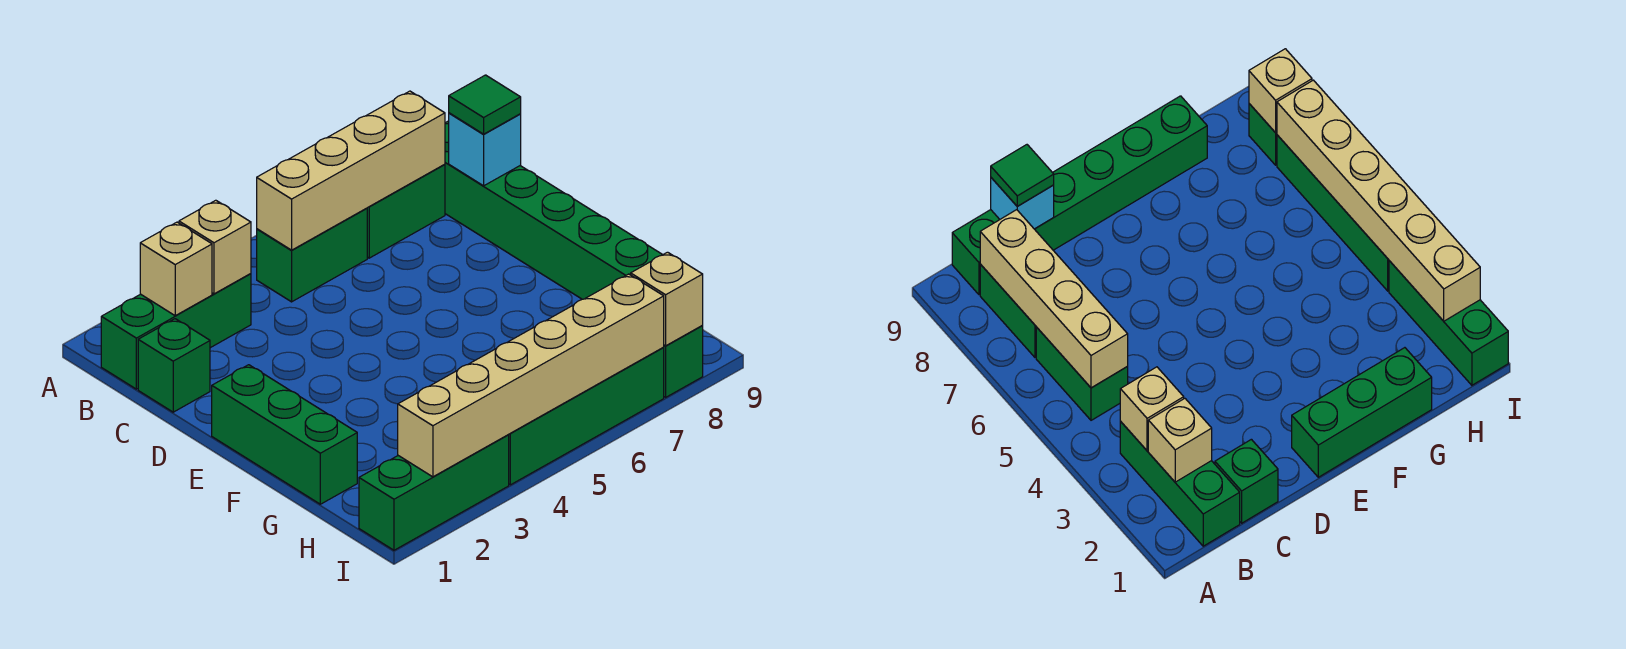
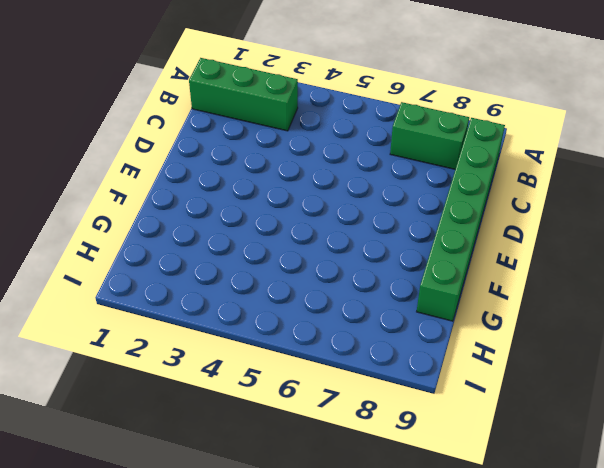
none -> green 1x2 brick [257,208,367,302]
none -> green 1x1 brick [138,319,210,412]
none -> green 1x3 brick [212,365,357,504]

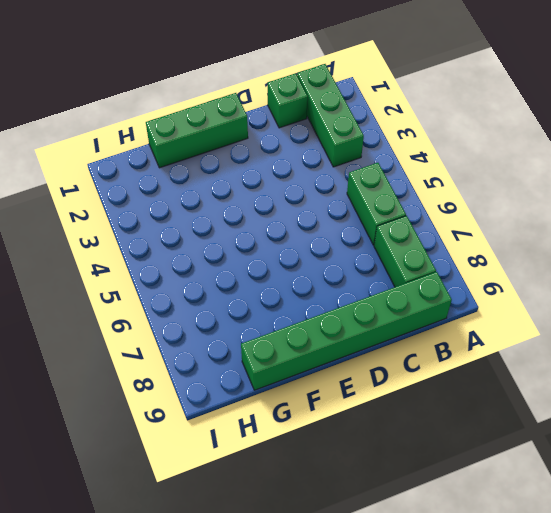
none -> green 1x3 brick [359,435,509,550]
none -> green 1x4 brick [508,347,664,485]
none -> green 1x1 brick [664,326,703,397]

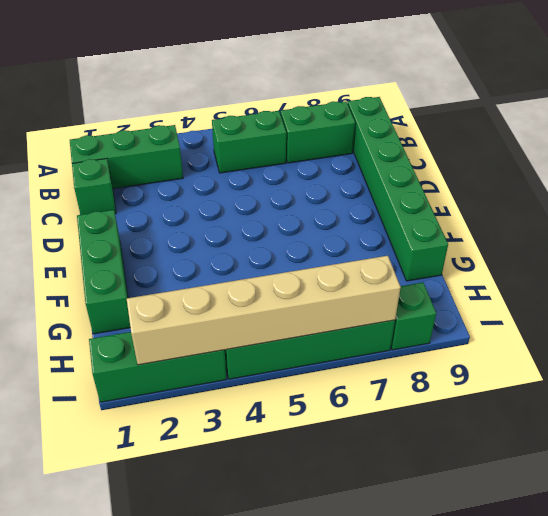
none -> tan 1x1 brick [140,222,212,316]
none -> tan 1x1 brick [179,200,251,294]
none -> tan 1x4 brick [257,91,445,250]

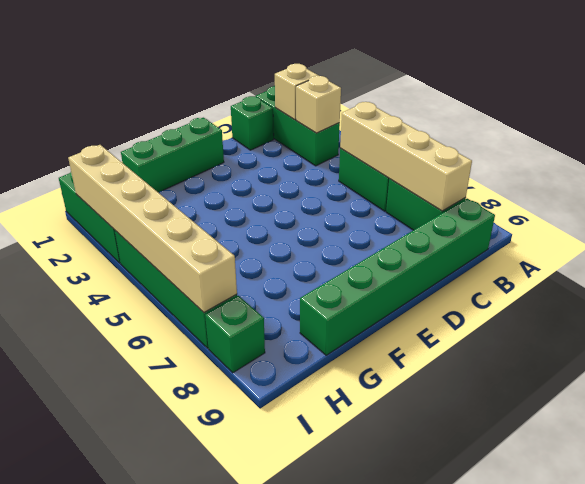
none -> cyan 1x1 brick [449,113,521,186]
none -> tan 1x1 brick [631,252,703,346]
none -> green 1x1 tile [449,75,521,134]

